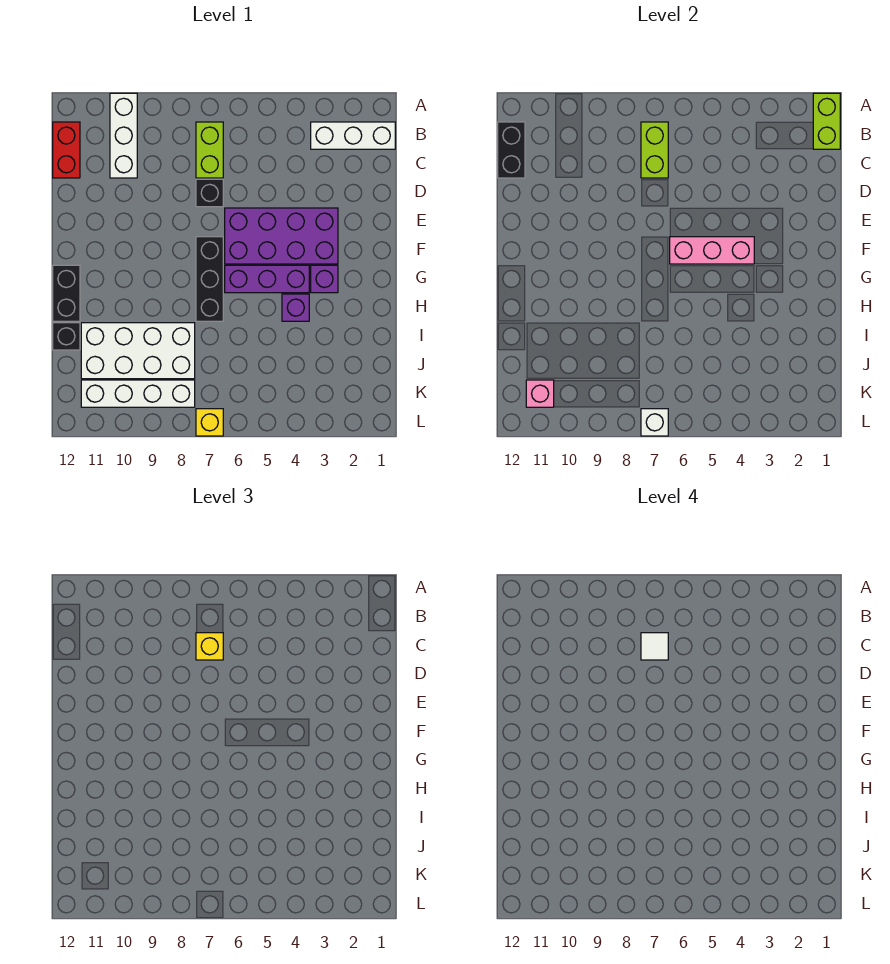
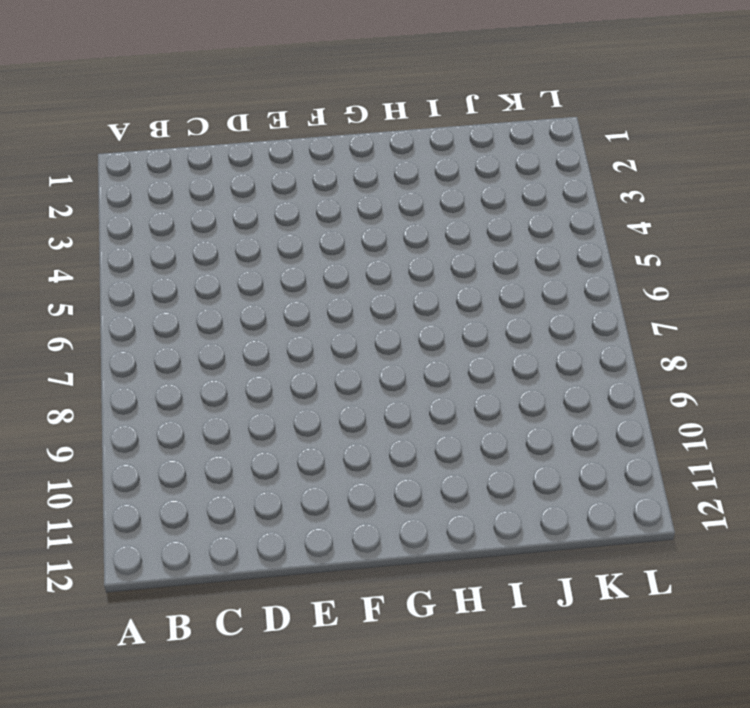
none -> white 1x3 brick [110,93,137,178]
none -> white 1x3 brick [311,122,395,149]
none -> lime 1x2 brick [196,122,223,178]

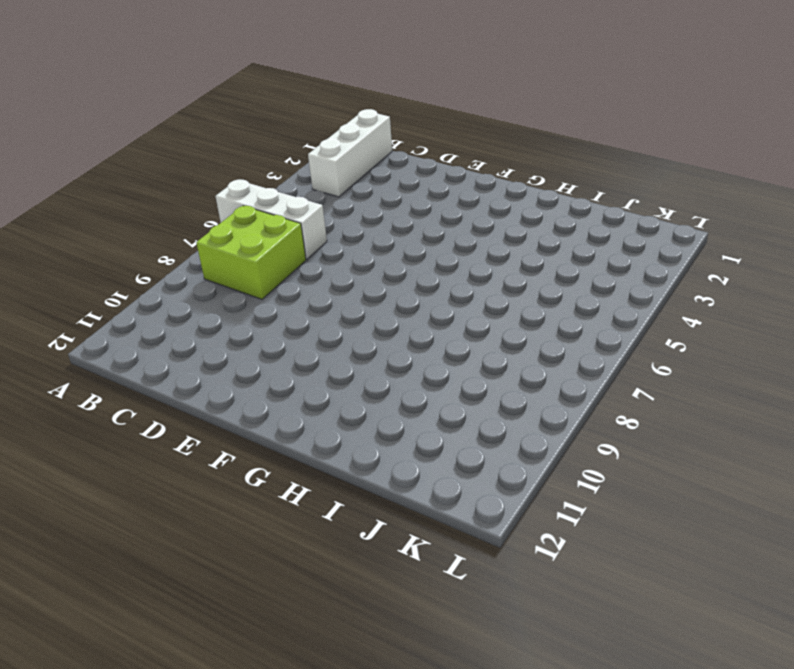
white 1x3 brick [215,179,327,259] -> white 1x3 brick moved to [110,93,137,178]
lime 2x2 brick [196,206,306,299] -> lime 1x2 brick [196,122,223,178]
none -> red 1x2 brick [53,122,80,178]
none -> black 1x1 brick [196,179,223,207]
none -> purple 2x4 brick [225,208,338,264]

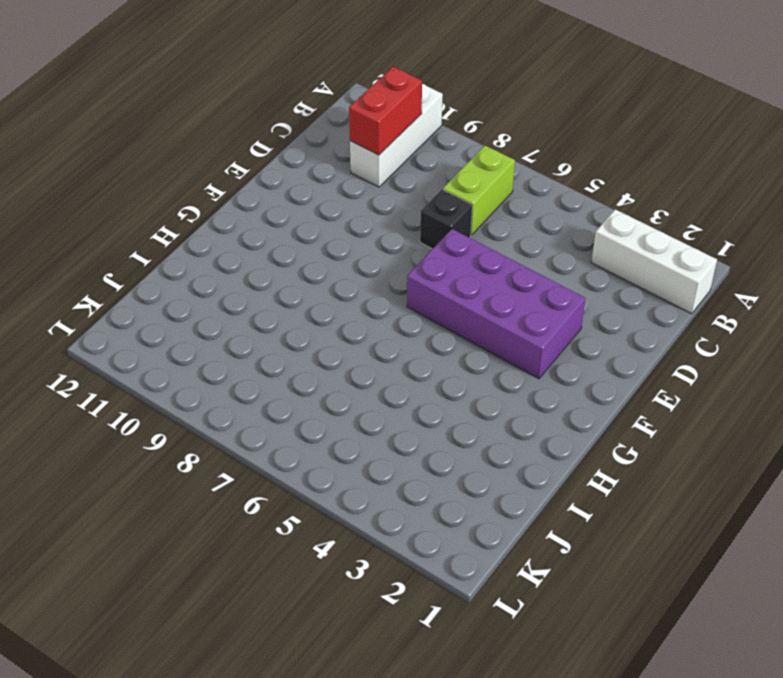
red 1x2 brick [349,67,422,155] -> red 1x2 brick moved to [53,122,80,178]
none -> black 1x3 brick [196,237,223,321]
none -> purple 1x1 brick [311,265,338,293]
none -> purple 1x3 brick [225,265,309,293]

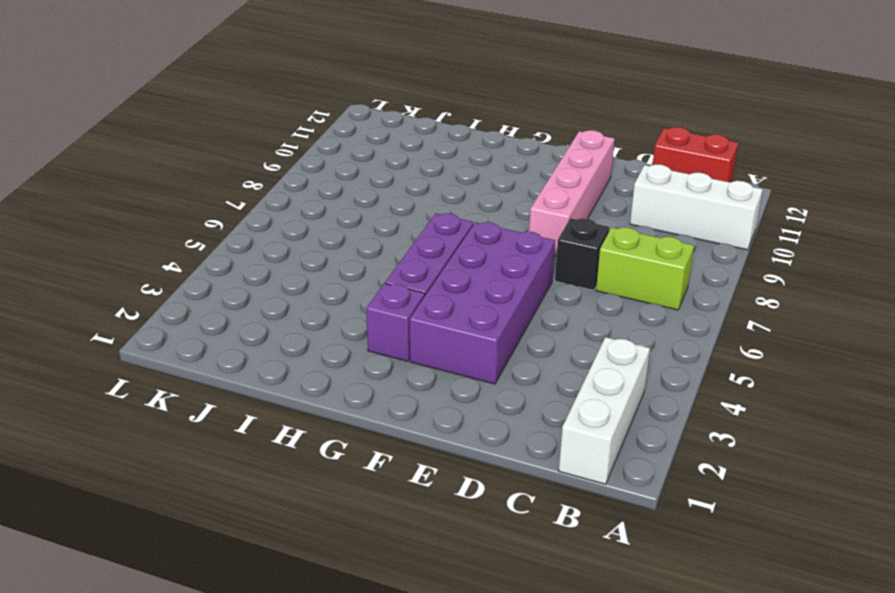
pink 1x4 brick [529,130,614,256] -> none
none -> black 1x3 brick [196,237,223,321]
none -> black 1x2 brick [53,265,80,321]
none -> purple 1x1 brick [282,294,309,321]

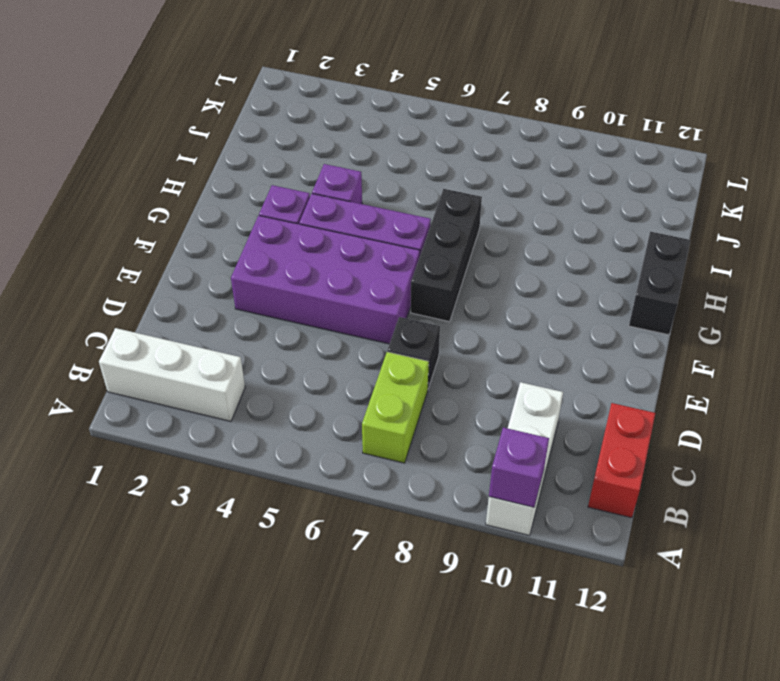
purple 1x1 brick [489,427,549,507] -> none
none -> white 2x4 brick [81,323,195,379]
none -> black 1x1 brick [53,323,80,350]
none -> white 1x4 brick [81,380,195,407]

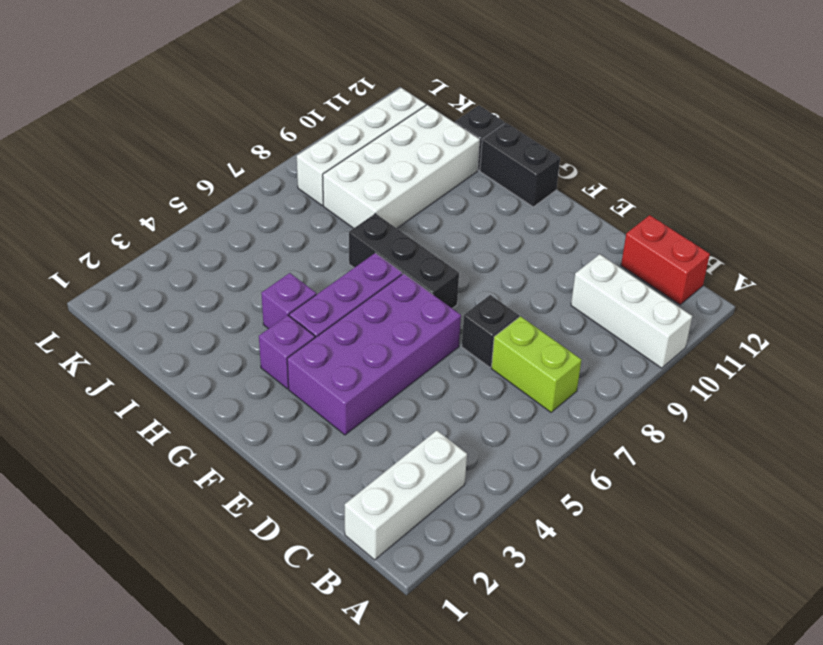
none -> yellow 1x1 brick [196,409,223,436]
none -> lime 1x2 brick [813,93,840,149]
none -> lime 1x2 brick [641,122,668,178]

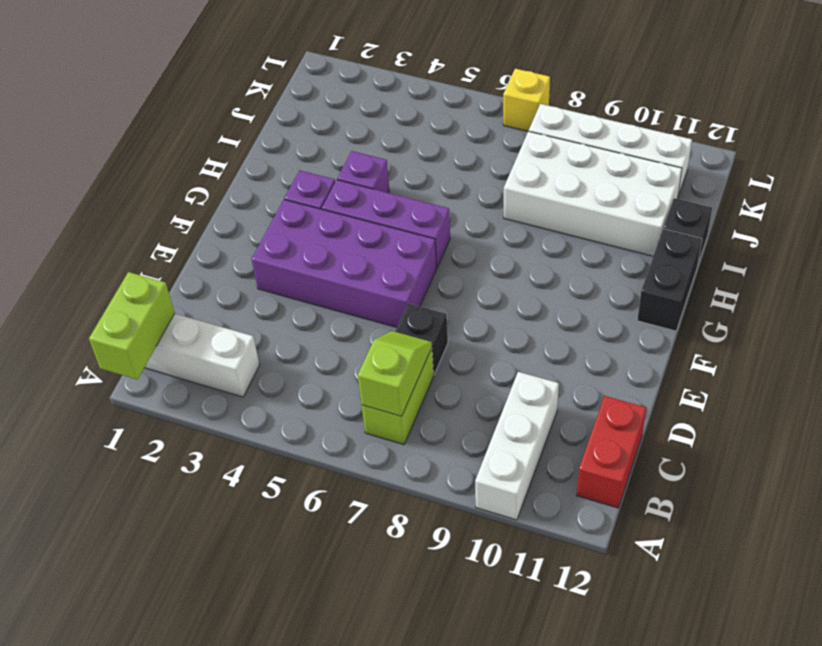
lime 1x2 slope [358,331,432,416] -> lime 1x2 brick [641,122,668,178]
none -> black 1x3 brick [196,237,223,321]
none -> black 1x2 brick [498,122,525,178]
none -> pink 1x3 brick [670,237,754,264]

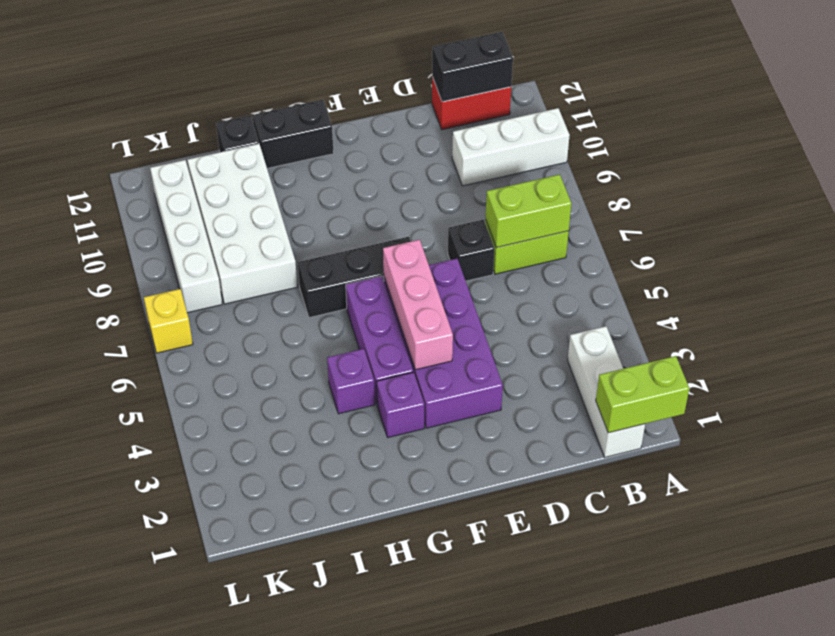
none -> pink 1x1 brick [526,380,554,407]
none -> white 1x1 brick [641,409,668,436]
none -> yellow 1x1 brick [196,633,223,660]

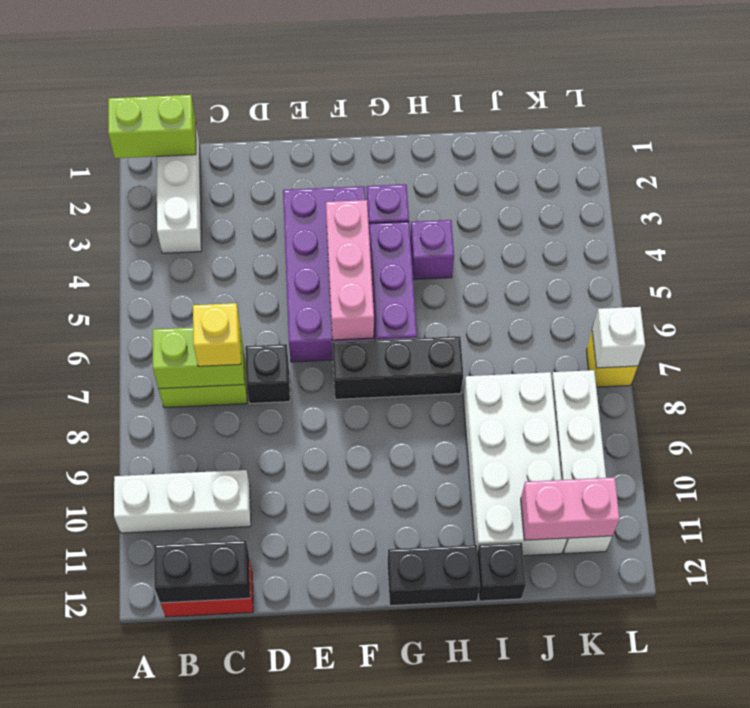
pink 1x2 brick [521,477,619,540] -> pink 1x1 brick [526,380,554,407]
none -> white 1x1 tile [641,633,668,660]

